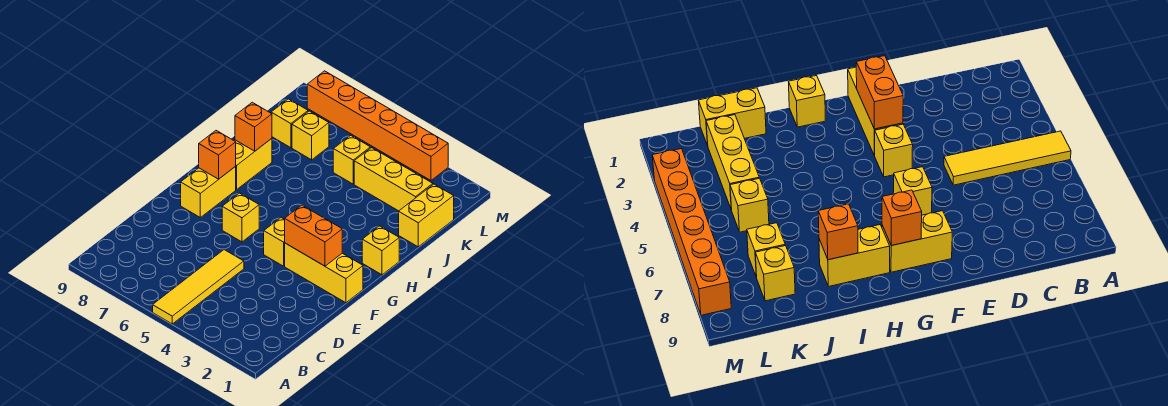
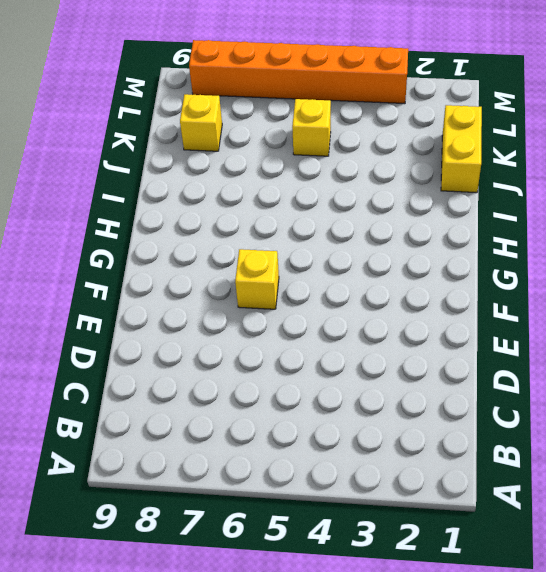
none -> yellow 1x4 tile [153,250,244,324]
none -> yellow 1x3 brick [285,243,363,303]
none -> yellow 1x1 brick [264,218,285,266]

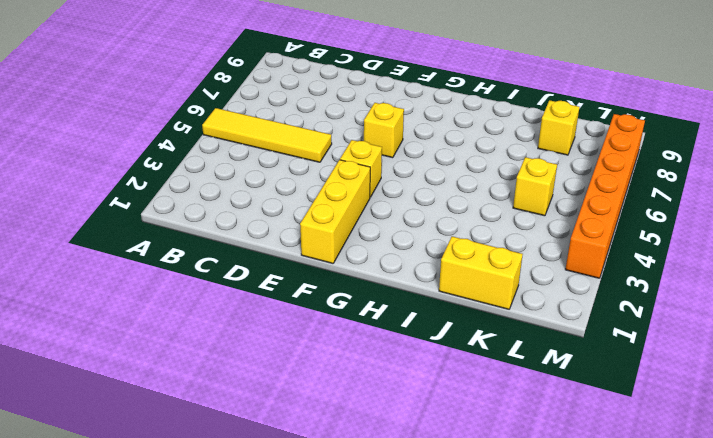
none -> yellow 1x2 brick [181,166,236,217]
none -> yellow 1x1 brick [362,226,399,275]
none -> yellow 1x2 brick [234,139,272,190]

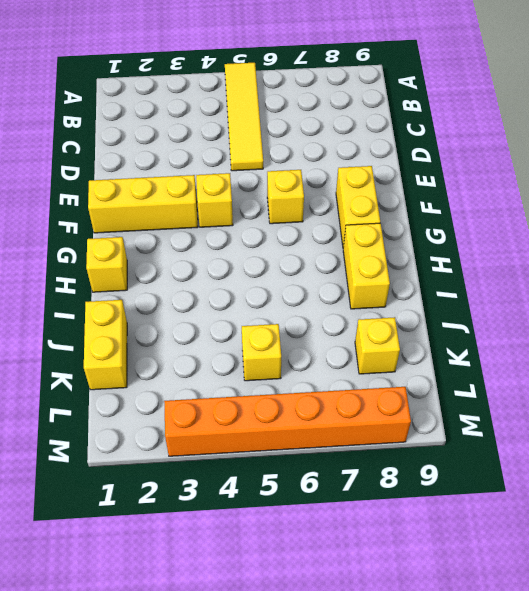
none -> yellow 1x3 brick [354,148,433,211]
none -> yellow 1x1 brick [292,111,329,160]
none -> orange 1x2 brick [285,205,342,266]

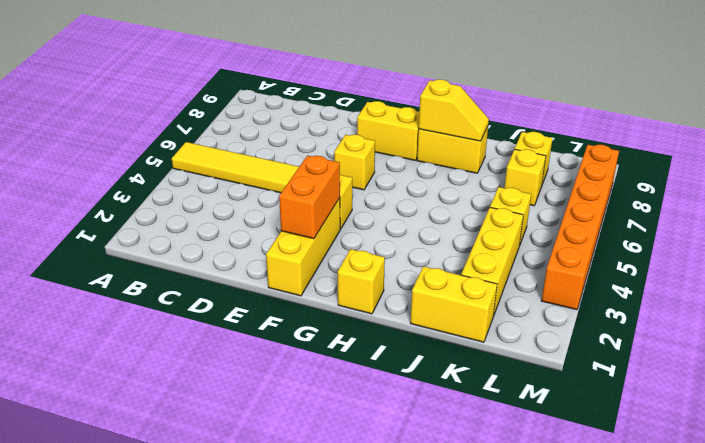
yellow 1x2 slope [419,79,489,141] -> orange 1x1 brick [235,102,272,151]
none -> orange 1x1 brick [199,131,236,179]

